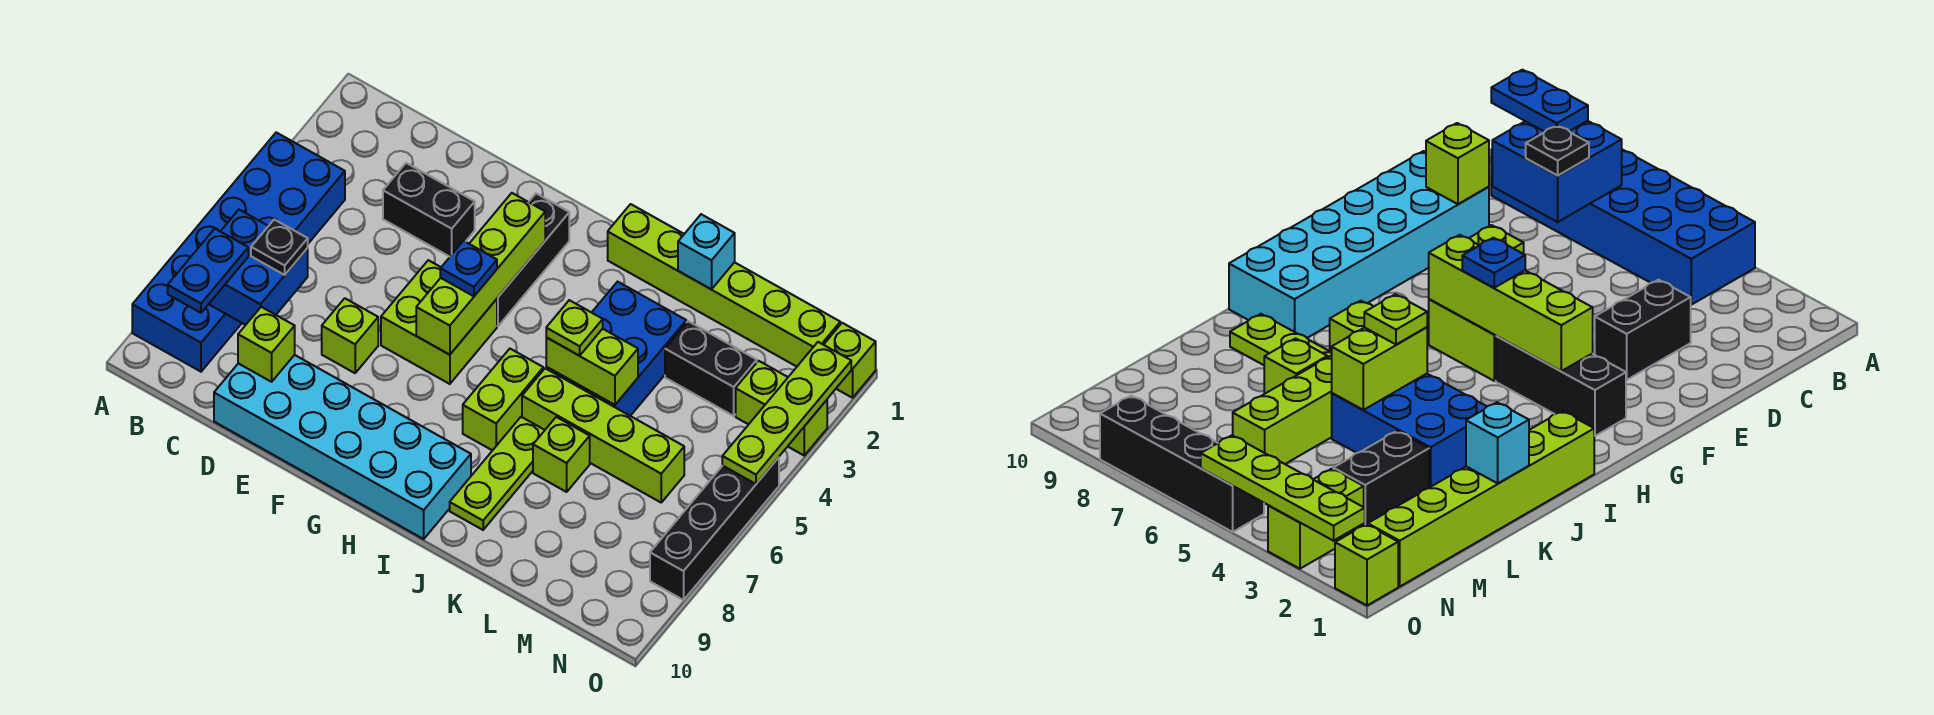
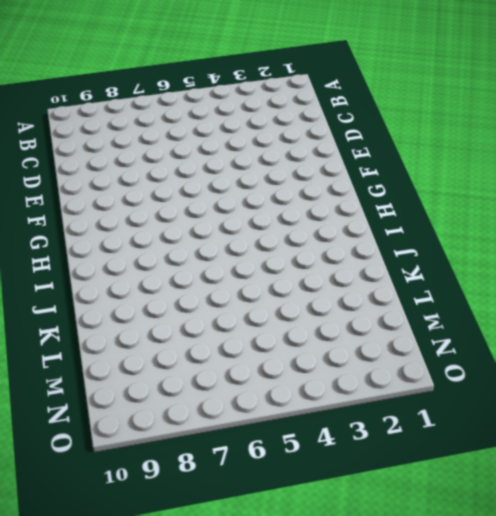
none -> blue 2x6 brick [132,132,345,372]
none -> black 1x2 brick [383,163,475,257]
none -> cyan 2x6 brick [214,355,471,539]

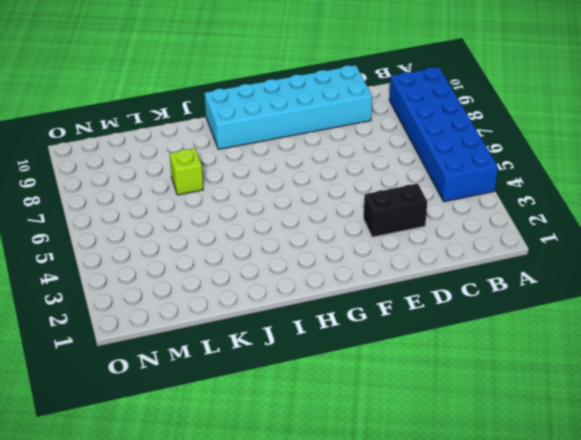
none -> lime 1x1 brick [322,298,378,373]
none -> lime 2x2 brick [381,260,497,384]
none -> black 1x3 brick [497,194,569,326]

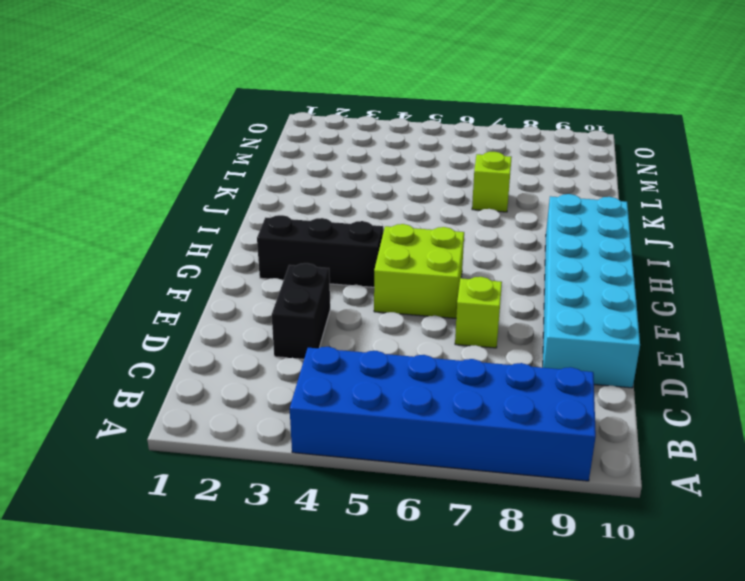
none -> lime 1x6 brick [608,204,840,367]
none -> lime 1x2 brick [463,349,543,451]
none -> blue 2x3 brick [546,282,686,416]

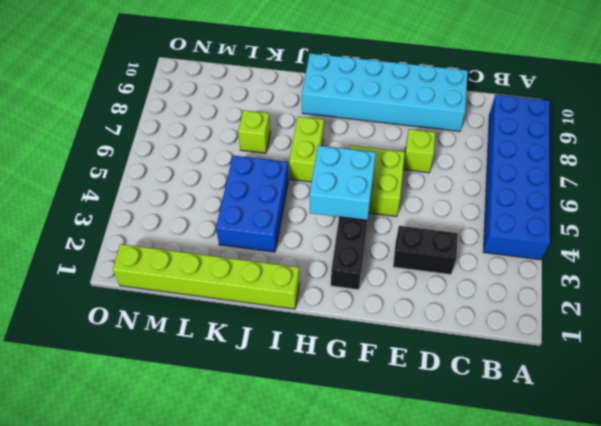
cyan 2x2 brick [310,146,376,220] -> lime 1x4 brick [416,193,545,355]
none -> lime 1x4 brick [522,368,684,502]
none -> lime 1x3 plate [450,417,545,530]
none -> black 1x2 brick [665,321,757,416]

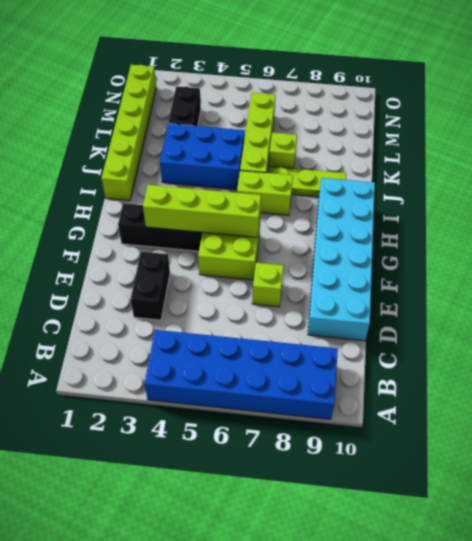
none -> lime 1x2 brick [736,361,827,455]
none -> lime 1x1 brick [824,323,876,398]
none -> black 1x4 brick [650,457,779,600]

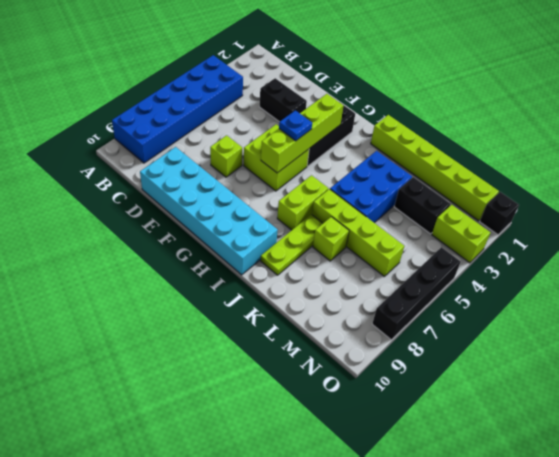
black 1x1 brick [480,192,519,235] -> lime 1x1 brick [824,323,876,398]
none -> blue 2x2 brick [209,210,308,325]
none -> lime 1x1 brick [238,307,295,382]
none -> lime 1x2 brick [546,329,638,405]

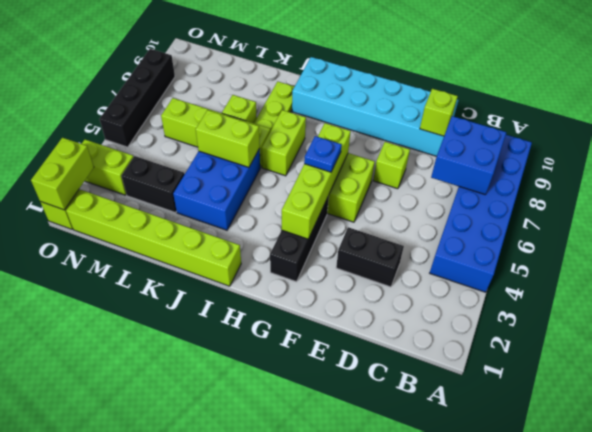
lime 1x2 brick [31,138,94,210] -> lime 1x4 plate [722,342,851,484]
none -> cyan 1x1 brick [678,214,735,289]
none -> blue 1x2 plate [168,229,248,313]
none -> black 1x1 plate [251,220,308,275]

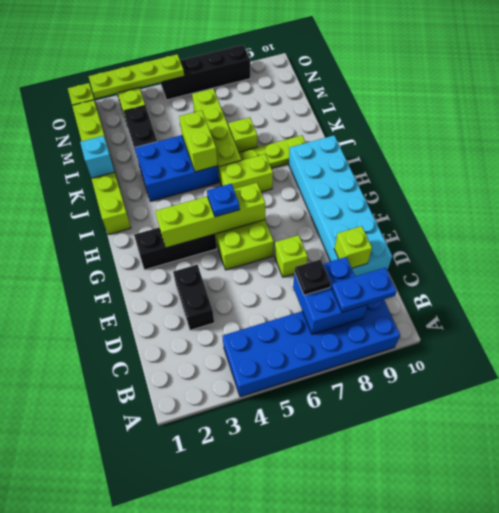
none -> lime 1x1 plate [546,300,603,356]

